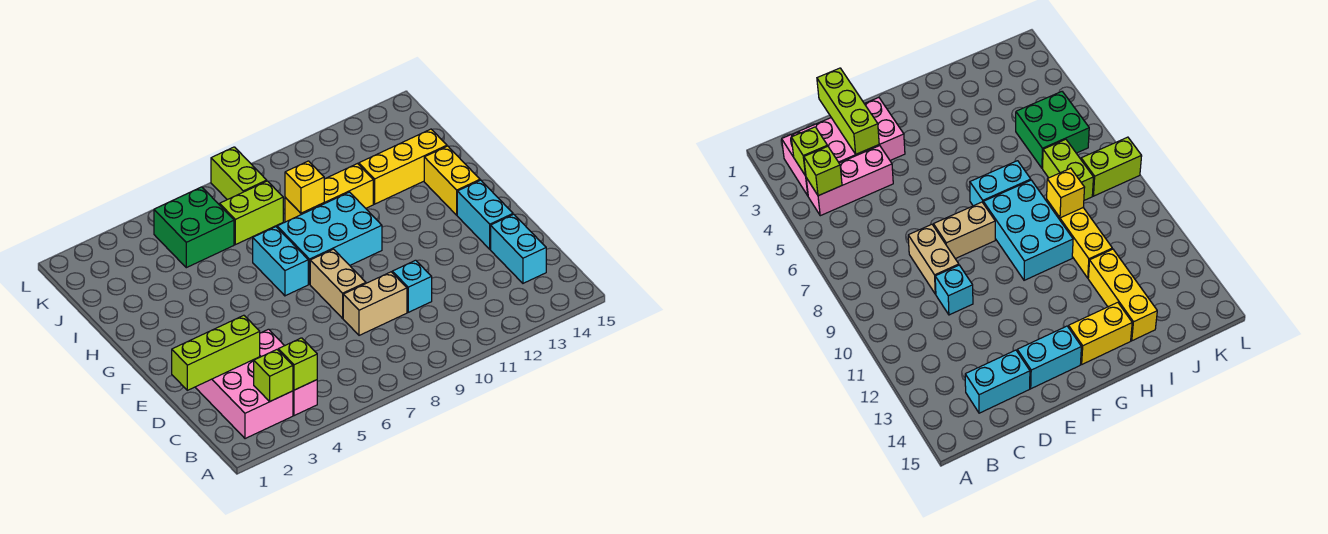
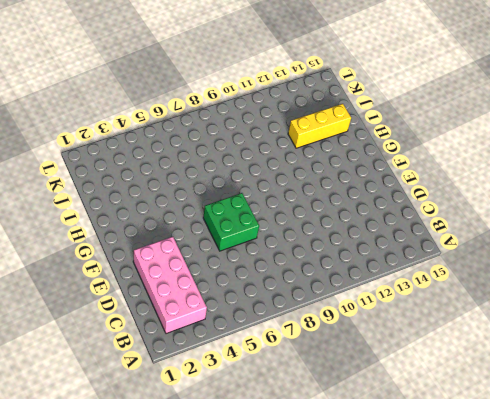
green 2x2 brick [203,193,259,251] -> green 2x2 brick moved to [154,187,234,268]
none -> pink 1x3 brick [260,329,317,416]
none -> cyan 1x2 brick [491,214,546,283]
none -> tan 1x2 brick [343,272,407,335]

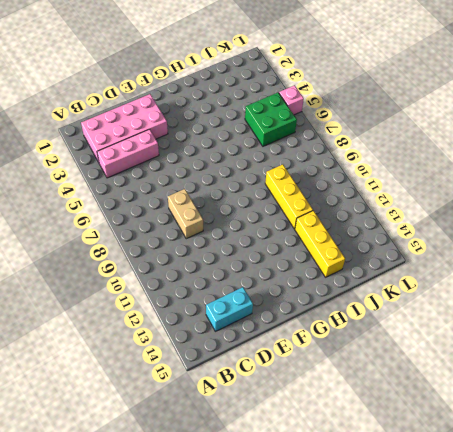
pink 1x1 brick [279,85,304,115] -> none
none -> cyan 1x1 brick [392,260,432,312]
none -> tan 1x2 brick [310,249,366,318]
none -> cyan 1x2 brick [457,180,513,249]

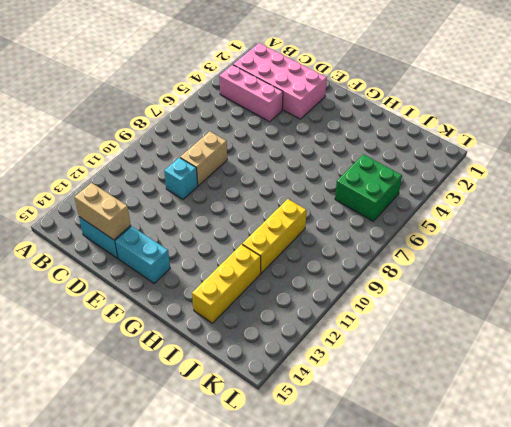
tan 1x2 brick [74,183,131,240] -> tan 1x2 brick moved to [310,249,366,318]
none -> cyan 1x2 brick [253,227,308,296]
none -> cyan 2x3 brick [277,192,382,284]
none -> yellow 1x2 brick [424,146,480,215]

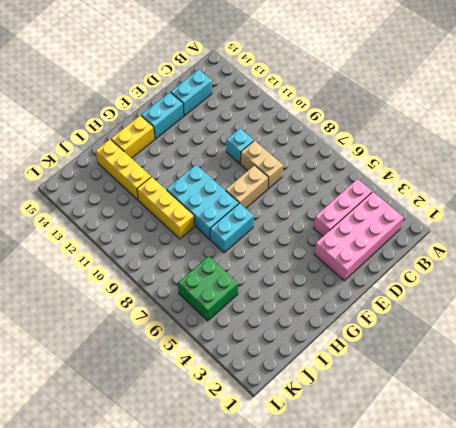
none -> lime 1x2 brick [220,181,283,245]
none -> lime 1x2 brick [211,147,267,200]
none -> lime 1x1 brick [254,350,293,401]

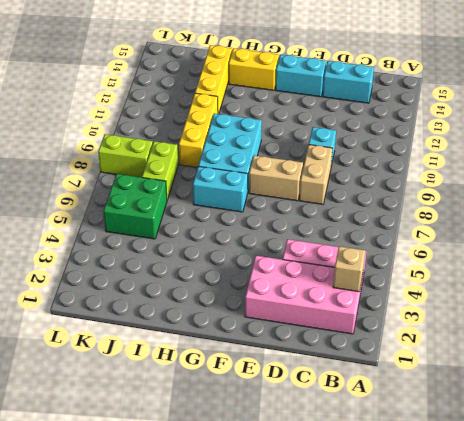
tan 1x1 brick [333,246,365,292] -> lime 1x1 brick [254,350,293,401]
none -> lime 1x1 brick [278,338,317,390]
none -> lime 1x3 brick [172,315,260,390]
none -> yellow 1x1 brick [285,161,324,213]

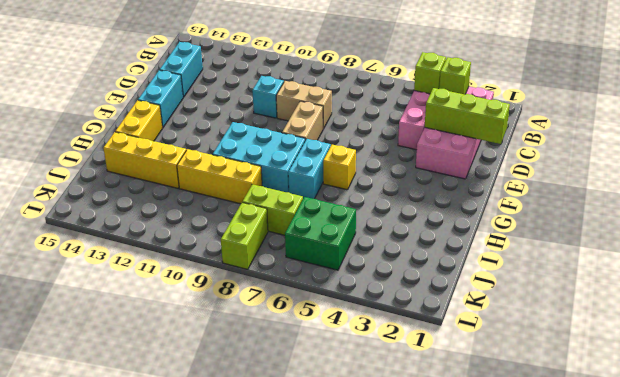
yellow 1x1 brick [323,145,356,190] -> yellow 1x1 brick moved to [285,161,324,213]

